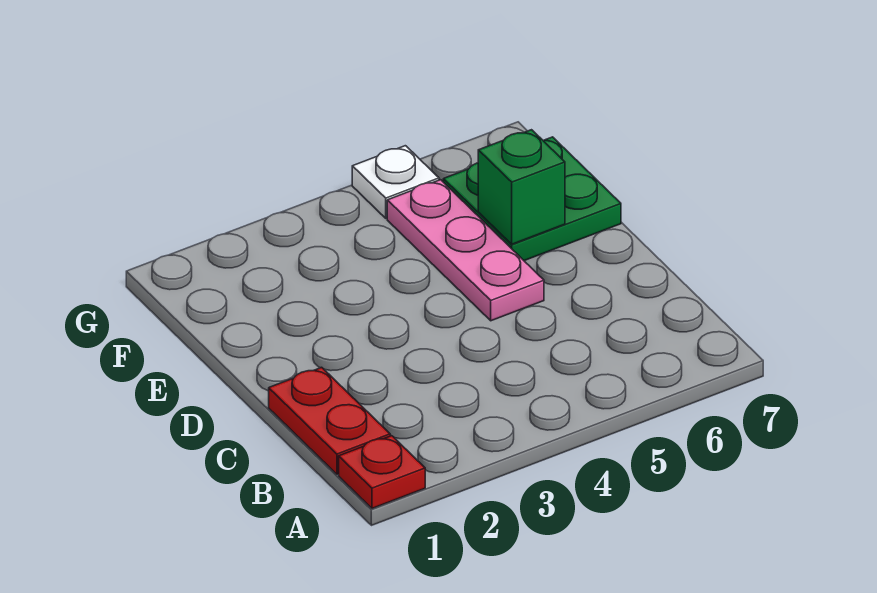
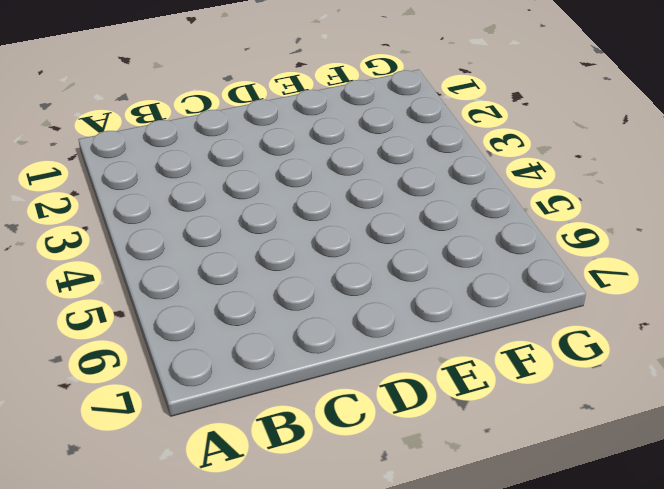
none -> red 1x1 plate [339,436,425,508]
none -> red 1x2 plate [269,367,390,474]

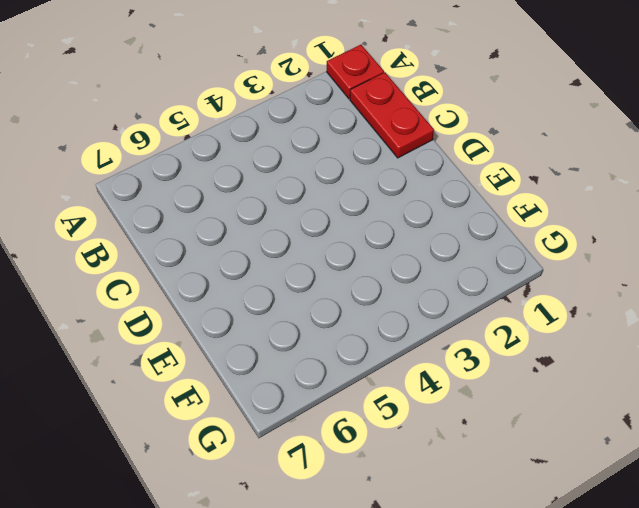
none -> pink 1x3 plate [387,180,544,321]
none -> green 2x2 plate [443,137,621,261]

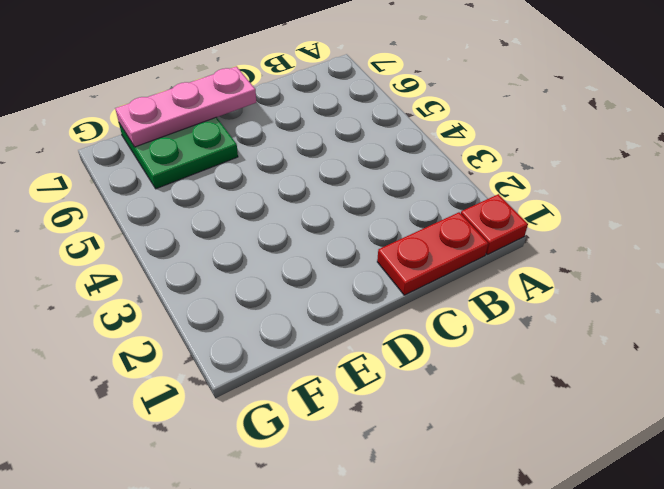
pink 1x3 plate [115,66,256,147] -> pink 1x3 plate moved to [387,180,544,321]
none -> white 1x1 plate [352,146,439,218]
none -> green 1x1 brick [478,130,565,244]

